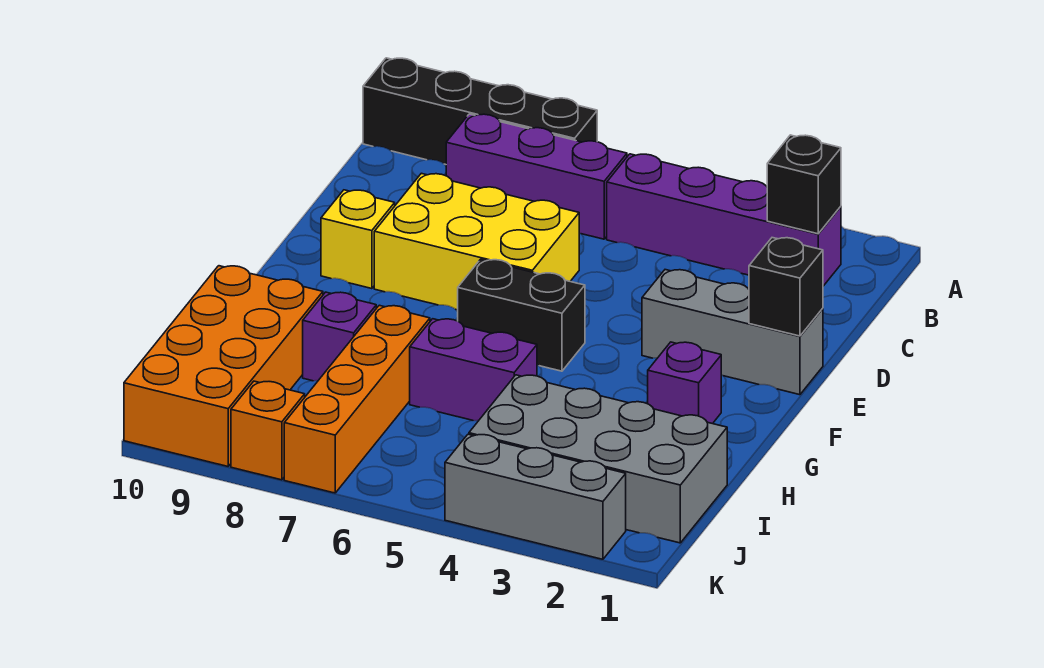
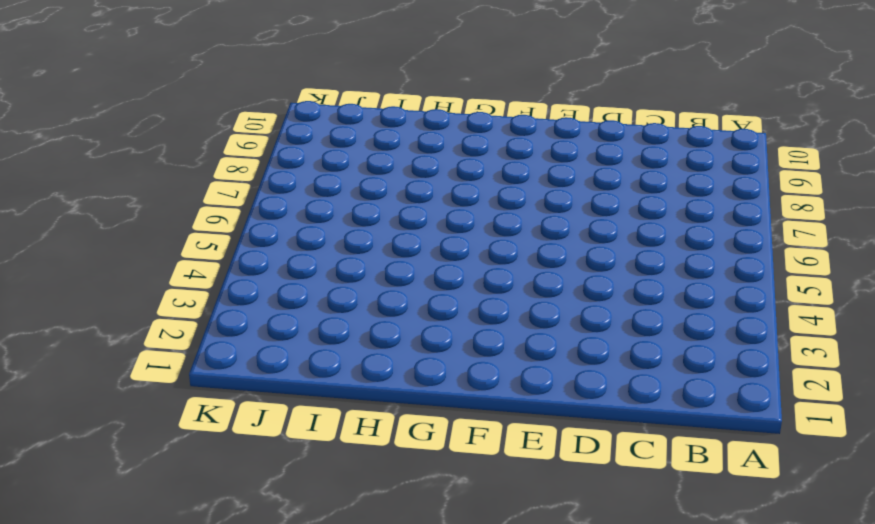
none -> black 1x4 brick [363,58,597,164]
none -> purple 1x4 brick [607,154,841,286]
none -> purple 1x3 brick [446,114,627,239]

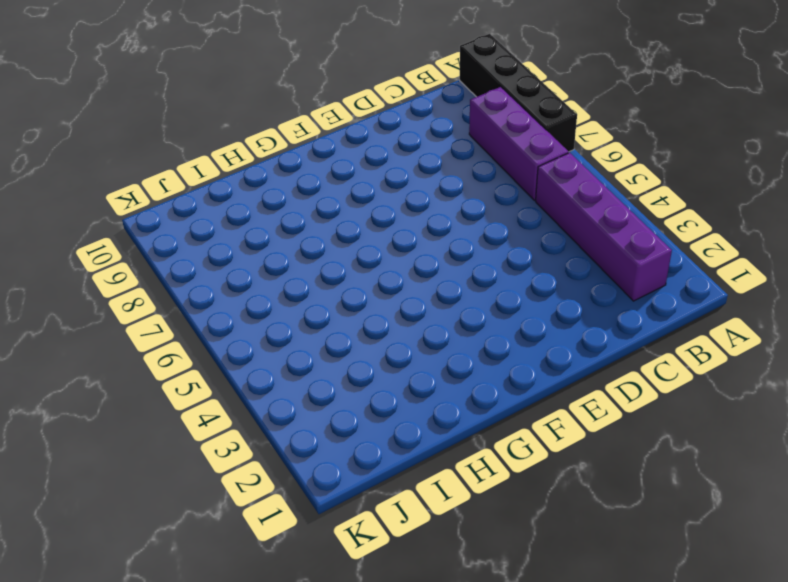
none -> yellow 2x3 brick [374,173,579,310]
none -> grey 1x3 brick [642,270,823,395]
none -> yellow 1x1 brick [321,190,395,289]

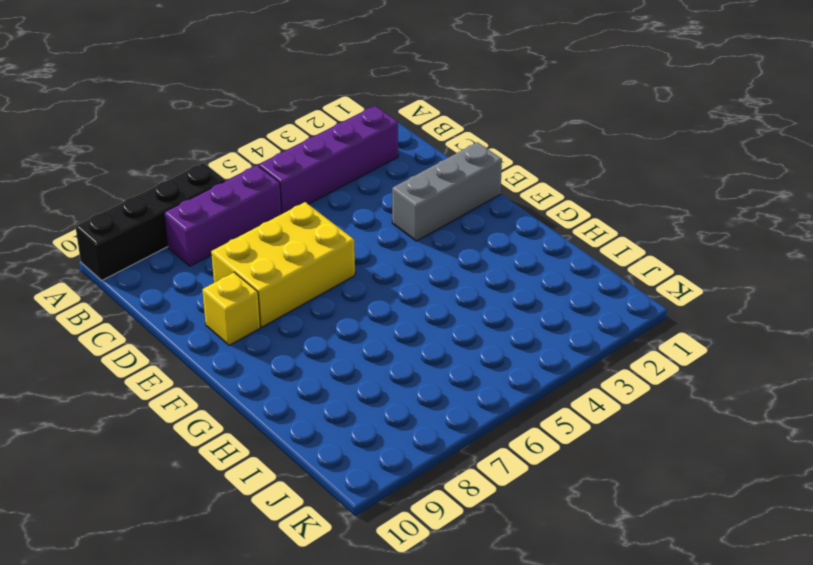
none -> black 1x2 brick [458,259,585,371]
none -> purple 1x1 brick [648,342,721,424]
none -> purple 1x2 brick [410,319,537,421]

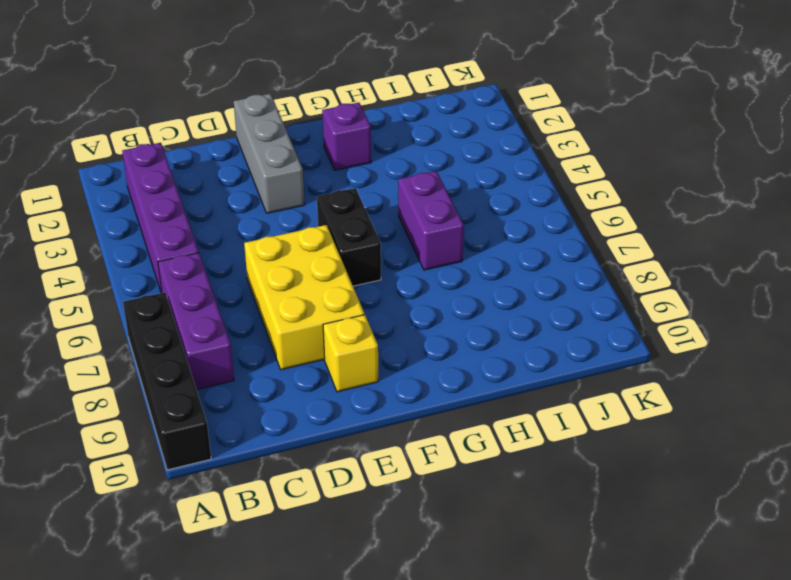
none -> orange 1x4 brick [284,305,430,493]
none -> purple 1x1 brick [303,292,376,381]
none -> orange 2x4 brick [124,266,323,466]

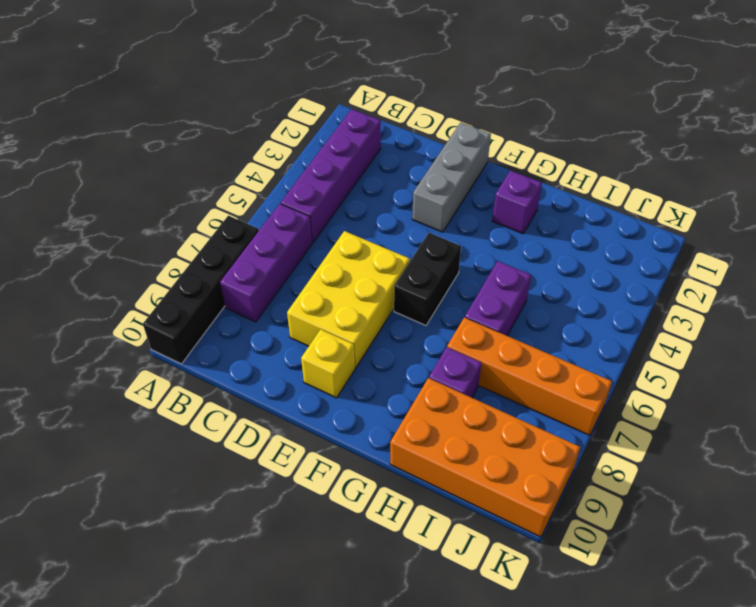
none -> grey 2x4 brick [469,375,727,543]
none -> grey 1x3 brick [445,434,626,559]
none -> orange 1x1 brick [231,381,305,480]

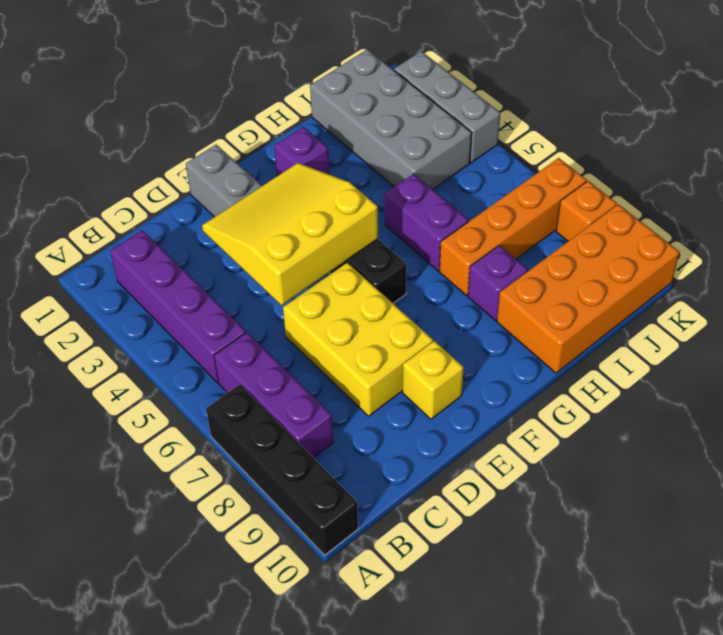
yellow 3x3 slope [202,163,378,305] -> none
none -> black 1x1 brick [767,135,841,234]
none -> black 1x1 brick [749,238,823,336]

